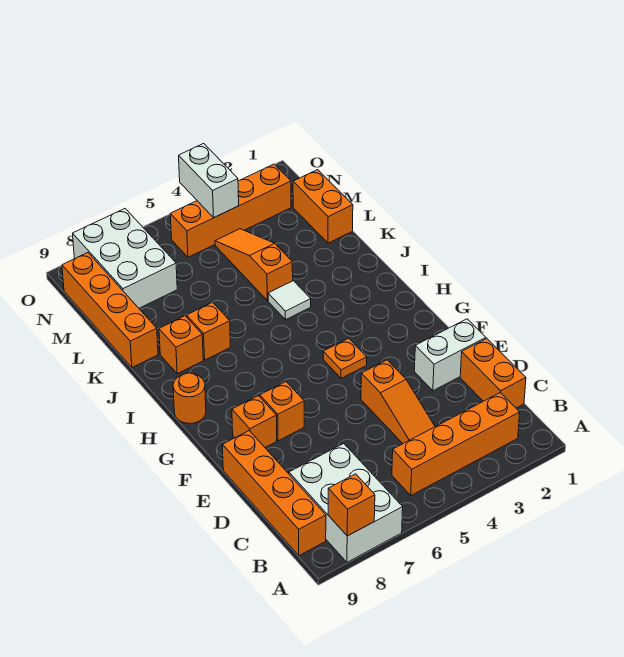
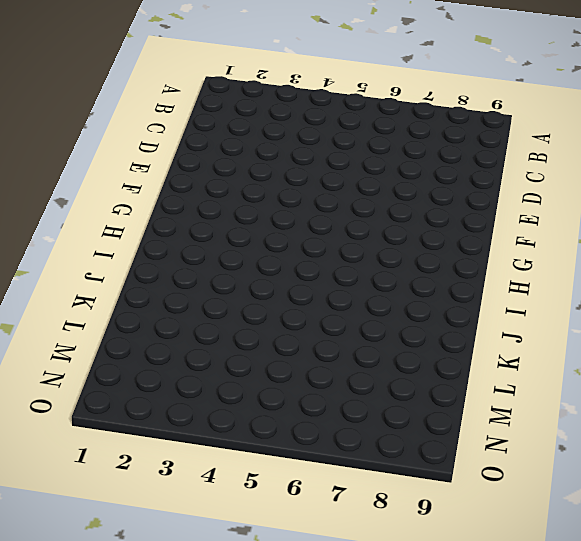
none -> white 2x3 brick [289,444,403,562]
none -> orange 1x4 brick [392,393,520,495]
none -> orange 1x4 brick [222,431,326,555]

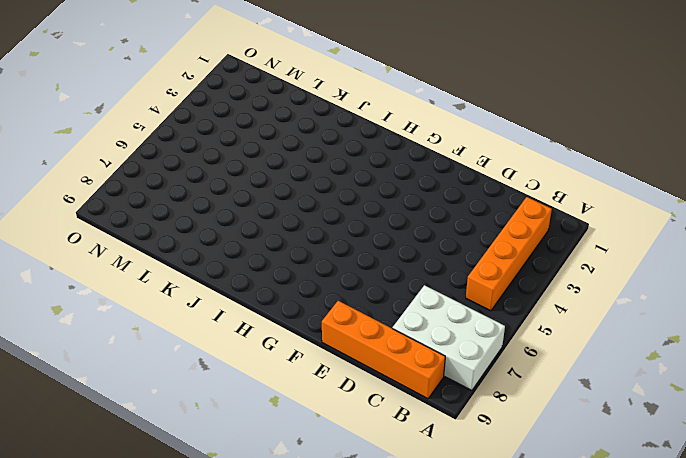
none -> orange 1x2 brick [460,339,526,408]
none -> orange 1x3 slope [361,360,435,443]
none -> white 1x2 brick [414,319,486,391]

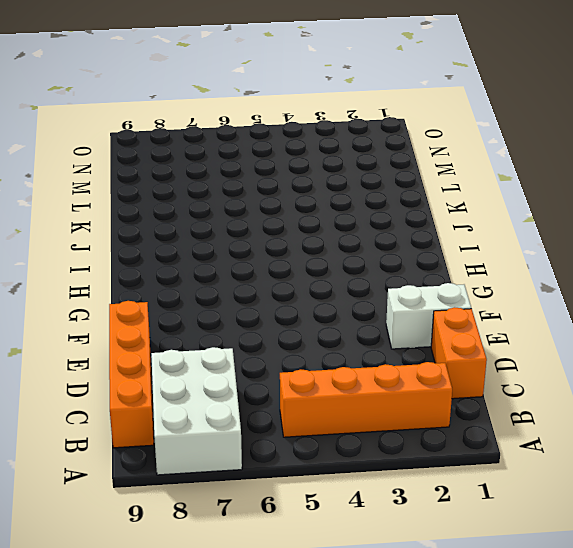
none -> orange 1x3 slope [361,360,435,443]
none -> orange 1x1 brick [260,382,304,441]
none -> orange 1x1 brick [232,396,277,447]

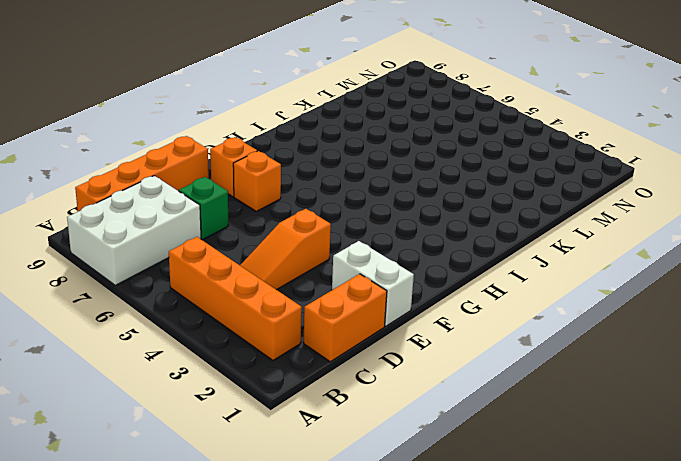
green 1x1 brick [179,177,228,240] -> none
none -> orange 1x1 plate [323,338,367,378]
none -> orange 1x1 round brick [173,373,206,424]
none -> white 1x1 tile [268,281,311,320]

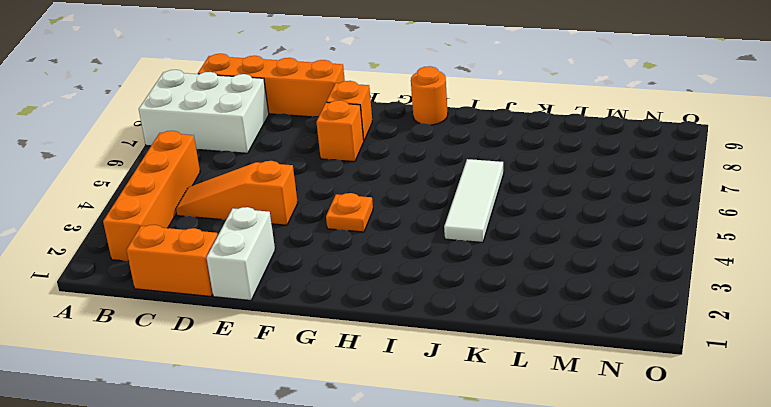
white 1x3 tile [444,159,504,243] -> white 1x1 tile [268,281,311,320]
none -> orange 1x1 brick [187,302,230,360]
none -> orange 1x1 brick [159,316,203,374]
none -> orange 1x3 slope [215,229,293,301]

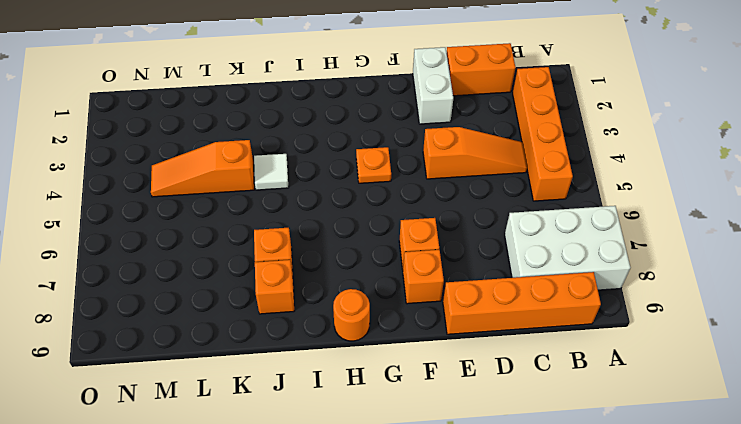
none -> orange 1x4 brick [62,253,158,368]
none -> orange 1x2 brick [293,170,353,243]
none -> white 2x3 brick [73,209,177,308]

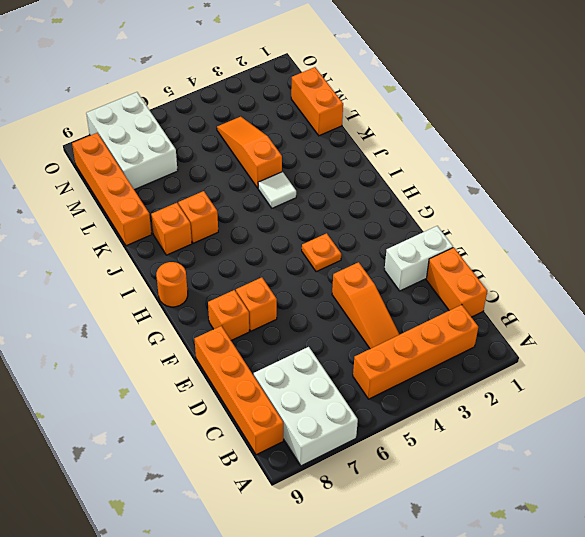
none -> orange 1x4 brick [170,164,291,257]
none -> orange 1x1 brick [328,474,375,536]
none -> white 1x2 brick [179,144,239,217]

